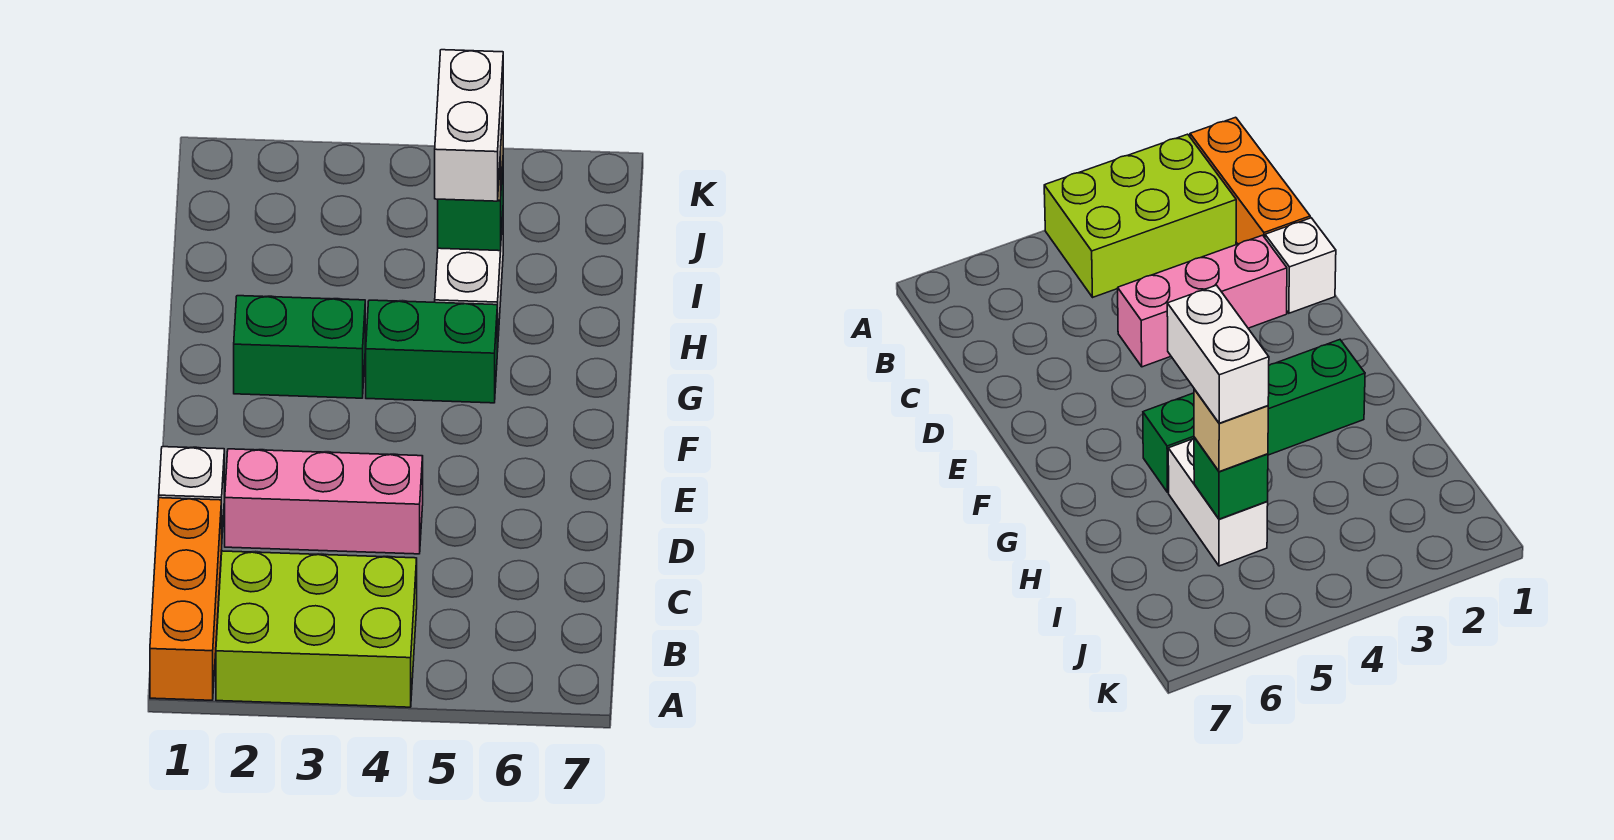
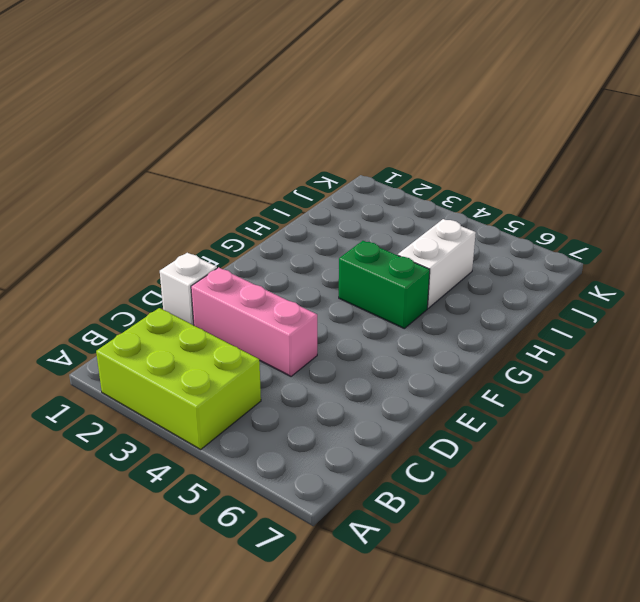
none -> orange 1x3 brick [150,498,222,700]
none -> green 1x2 brick [234,296,365,398]

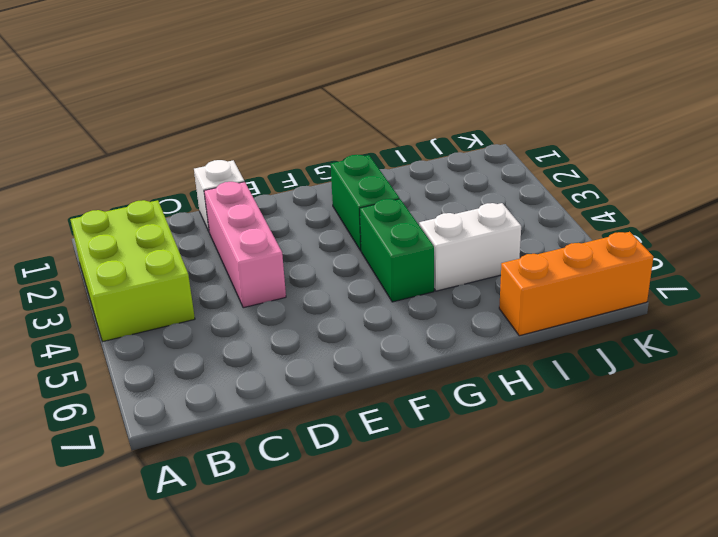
orange 1x3 brick [499,232,653,336] -> orange 1x3 brick moved to [150,498,222,700]
none -> green 1x1 brick [438,167,503,251]
none -> tan 1x1 brick [1194,389,1268,472]

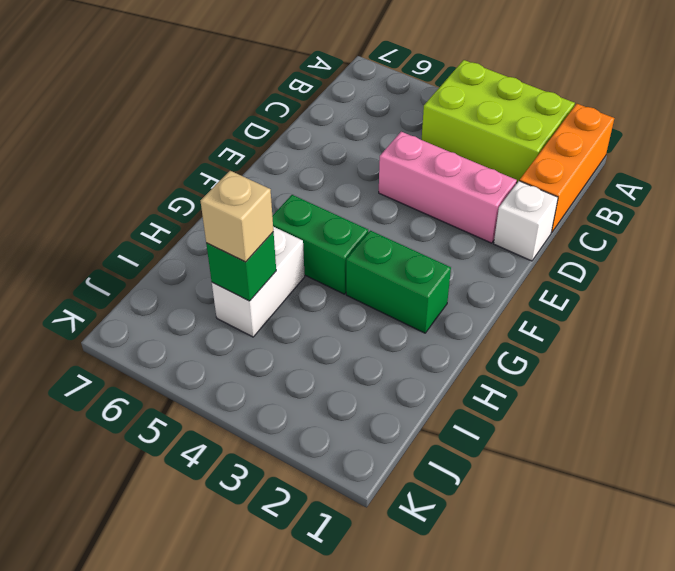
none -> white 1x2 brick [435,50,503,201]

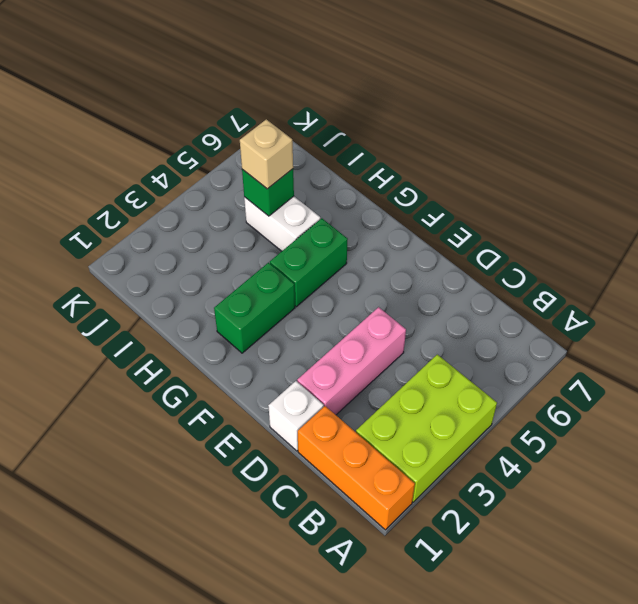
none -> white 1x2 brick [435,50,503,201]

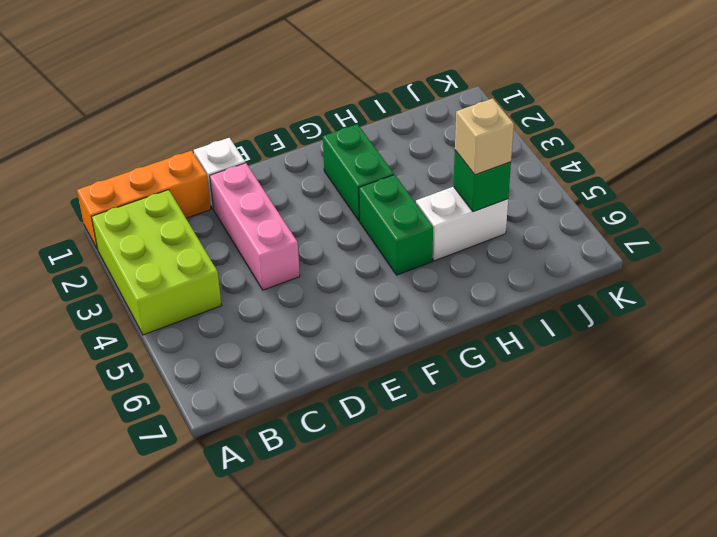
none -> white 1x2 brick [435,50,503,201]

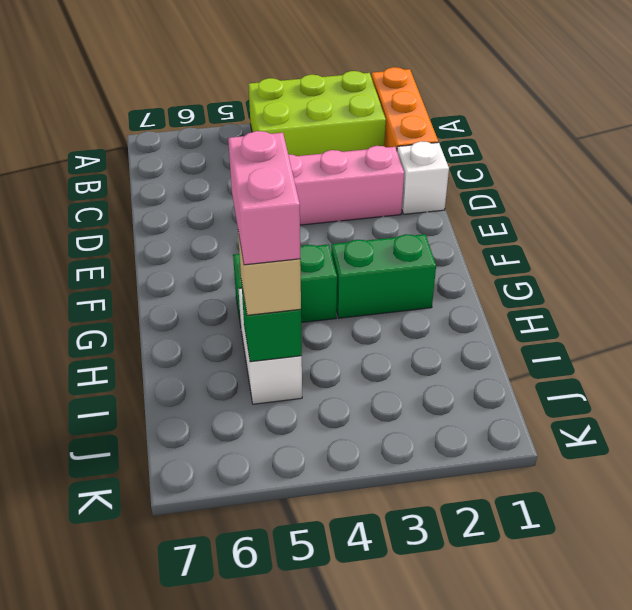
pink 1x2 brick [228,131,300,265] -> white 1x2 brick [435,50,503,201]

